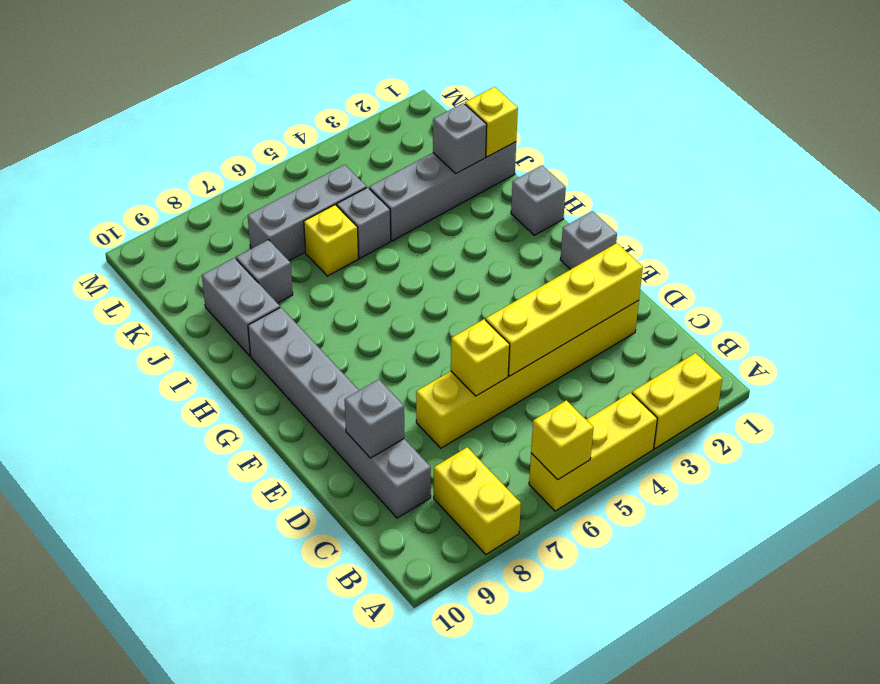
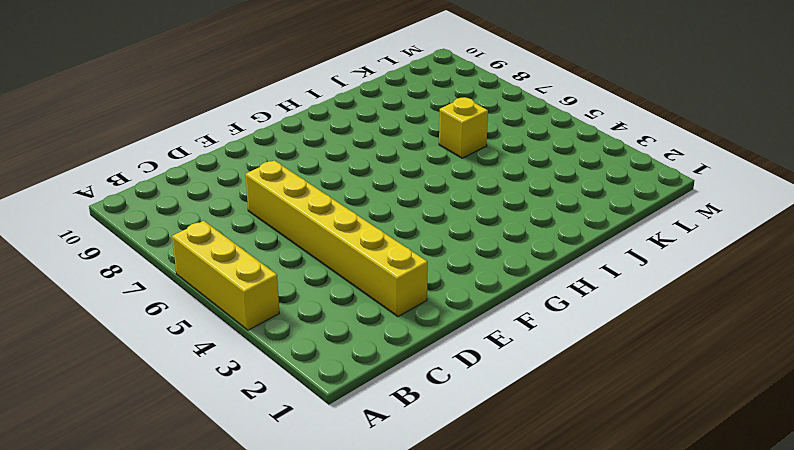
none -> yellow 1x2 brick [632,353,723,448]
none -> yellow 1x2 brick [434,447,521,554]
none -> grey 1x6 brick [248,307,431,518]

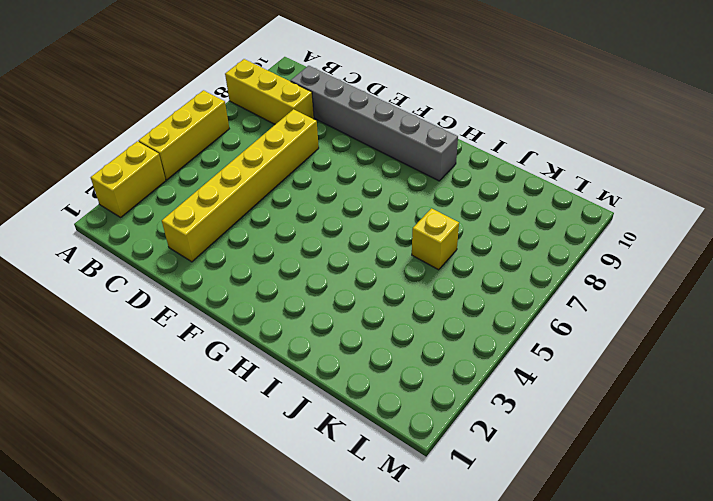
yellow 1x3 brick [225,59,314,124] -> yellow 1x2 brick [434,447,521,554]
none -> grey 1x1 brick [560,211,617,270]
none -> grey 1x1 brick [511,165,566,235]
none -> grey 1x2 brick [202,258,280,356]

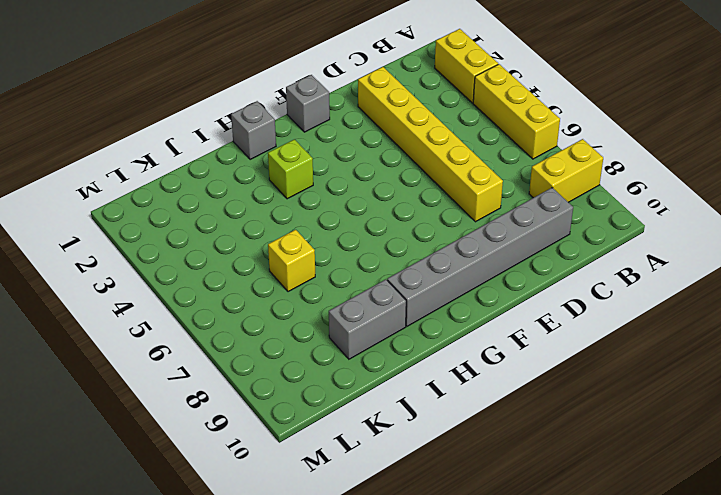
lime 1x1 brick [268,139,313,199] -> none
none -> grey 1x4 brick [369,142,516,241]
none -> grey 1x1 brick [337,187,391,258]
none -> grey 1x1 brick [236,240,293,303]

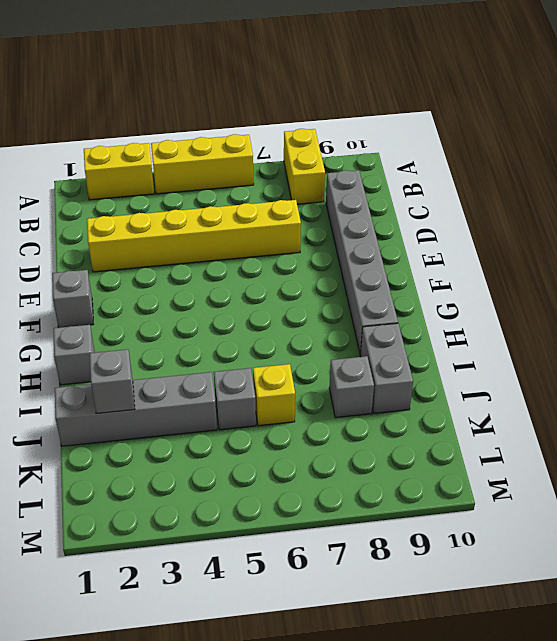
none -> grey 1x3 brick [248,165,367,261]
none -> yellow 1x1 brick [531,400,594,480]
none -> yellow 1x4 brick [486,243,643,376]

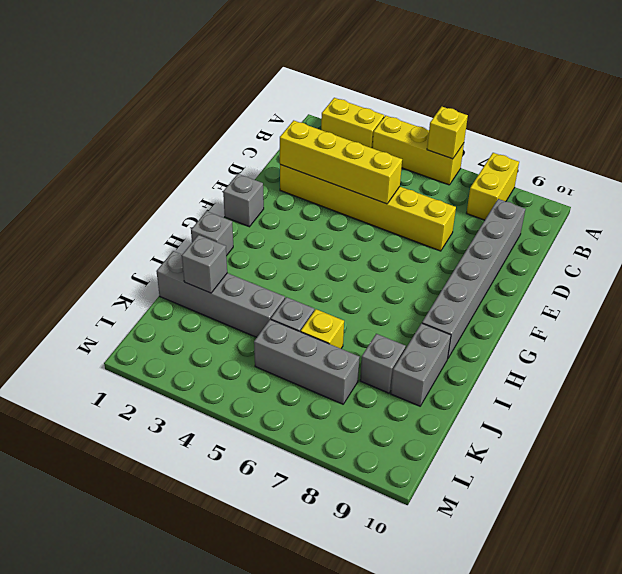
none -> yellow 1x1 brick [451,319,510,396]
none -> grey 1x1 brick [345,379,404,458]
none -> yellow 1x1 brick [465,87,518,157]

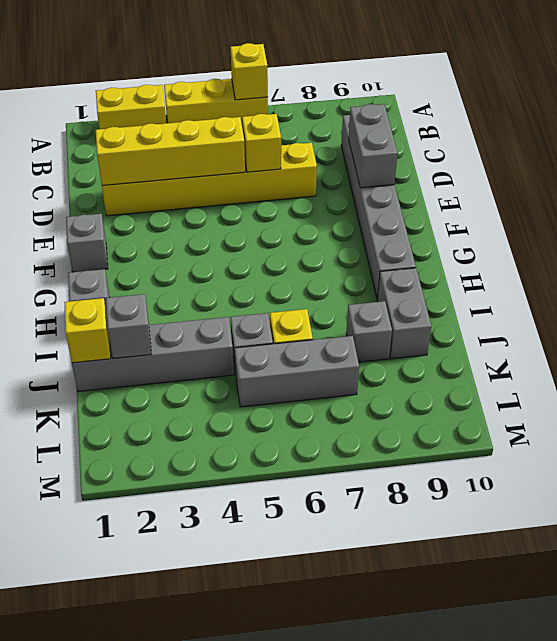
grey 1x2 brick [349,104,398,188] -> grey 1x1 brick [345,379,404,458]
none -> yellow 1x2 brick [434,447,521,554]

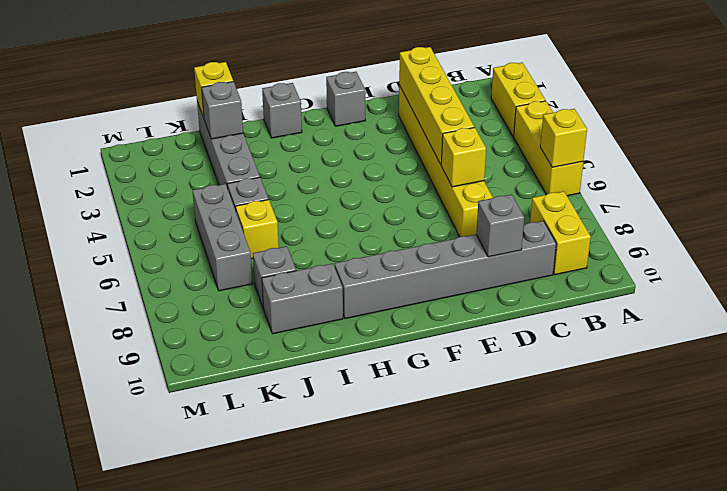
yellow 1x2 brick [530,191,591,275] -> yellow 1x2 brick turned to [434,447,521,554]

